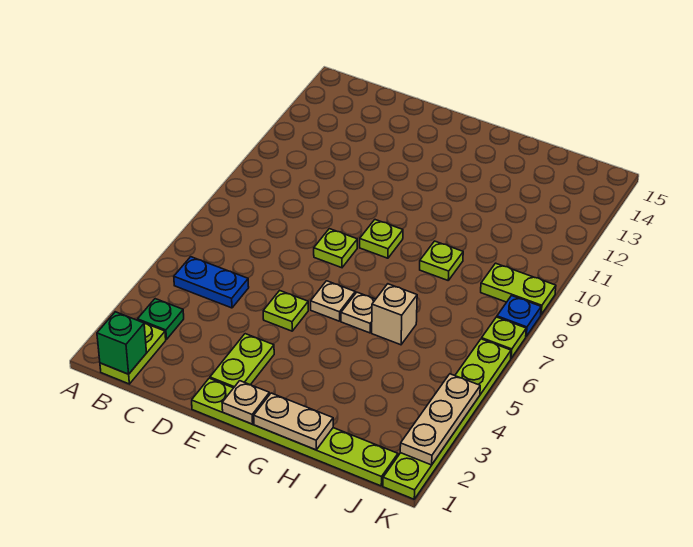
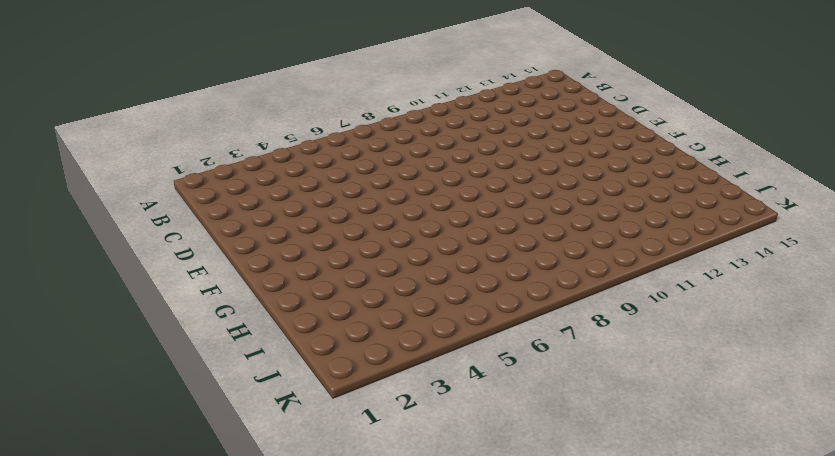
none -> lime 1x2 plate [100,323,166,384]
none -> green 1x1 plate [138,299,184,339]
none -> blue 1x2 plate [174,257,249,308]

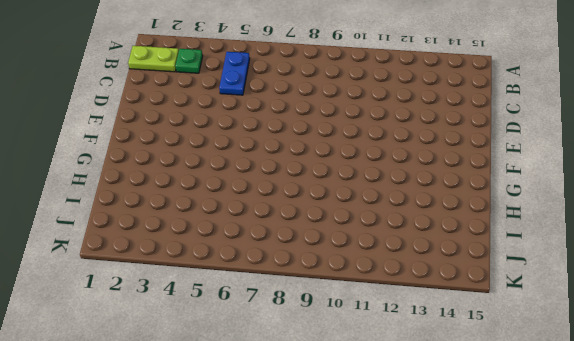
none -> lime 1x6 plate [192,378,398,486]
none -> lime 1x2 plate [210,334,274,388]
none -> lime 1x1 plate [263,291,308,331]

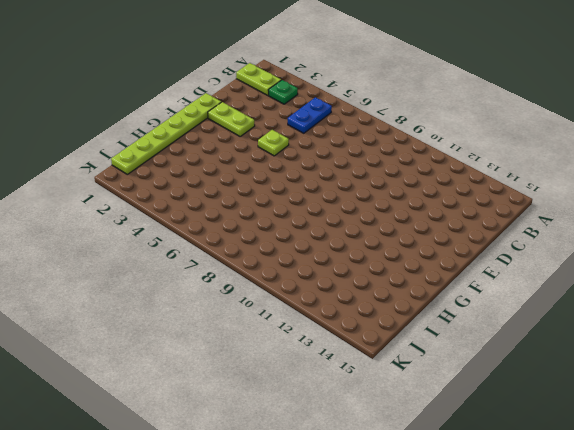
none -> lime 1x1 plate [314,229,357,268]
none -> tan 1x1 plate [311,281,355,321]
none -> lime 1x1 plate [360,220,403,258]

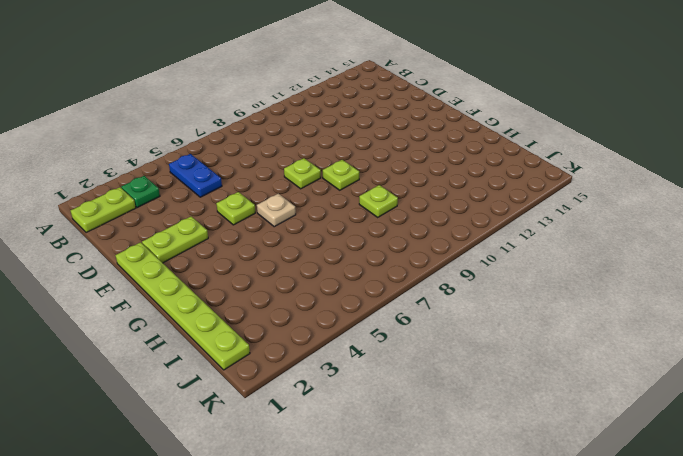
none -> tan 1x1 plate [341,292,376,333]
none -> tan 1x1 brick [372,284,417,345]
none -> lime 1x2 plate [481,263,556,315]

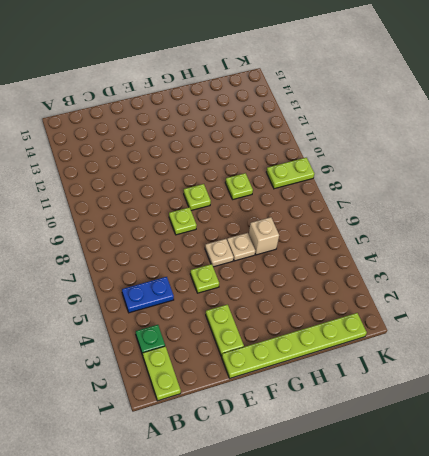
none -> lime 1x6 plate [383,339,511,499]
none -> lime 1x1 plate [482,317,526,358]
none -> blue 1x1 plate [497,296,541,336]

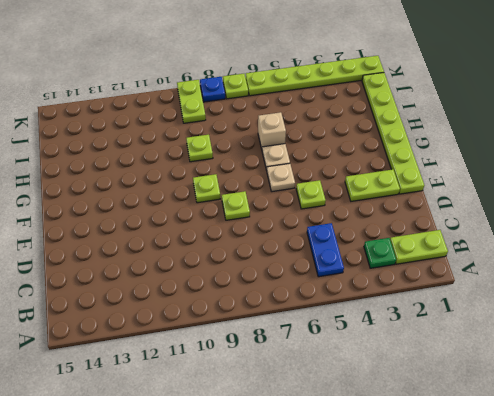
none -> green 1x1 brick [97,312,147,374]
none -> tan 1x1 plate [222,381,270,424]
none -> tan 1x2 plate [254,393,333,450]

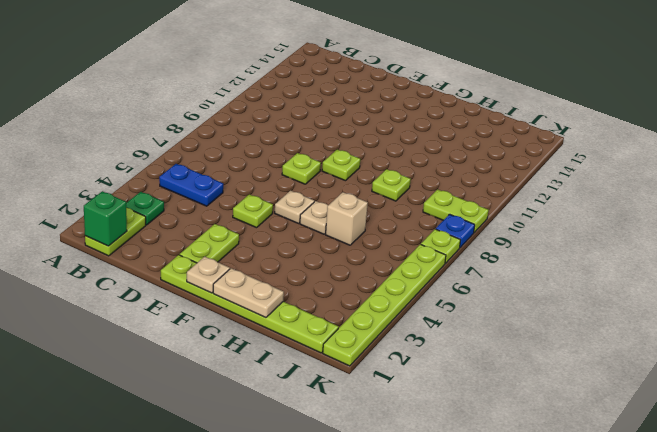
none -> tan 1x3 plate [400,374,480,465]

